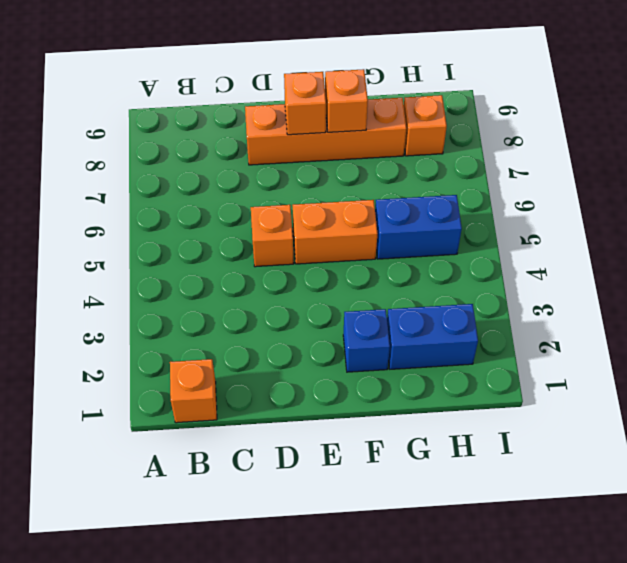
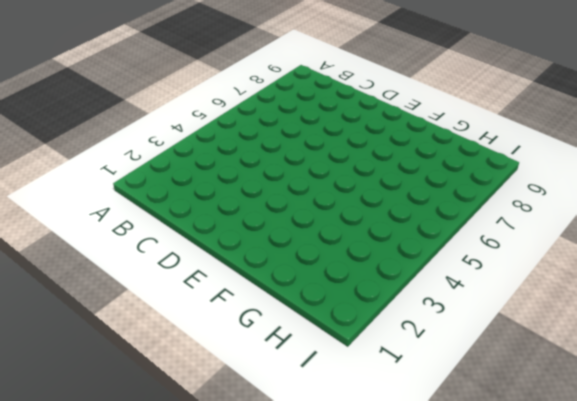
none -> orange 1x1 brick [170,359,217,423]
none -> orange 1x1 brick [251,205,294,267]

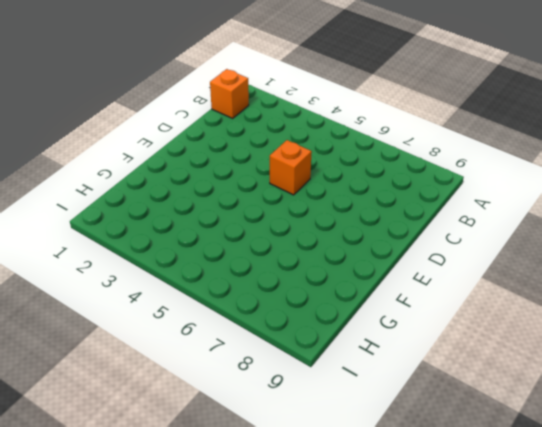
none -> orange 1x4 brick [245,98,406,165]
none -> orange 1x2 brick [292,200,378,264]

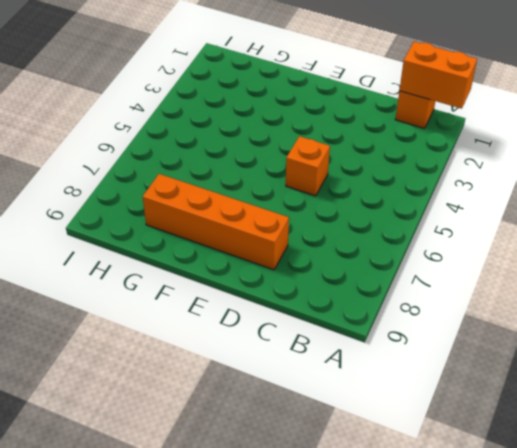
orange 1x2 brick [399,41,477,109] -> orange 1x2 brick moved to [292,200,378,264]
none -> blue 1x1 brick [343,309,390,372]
none -> blue 1x2 brick [387,304,478,369]

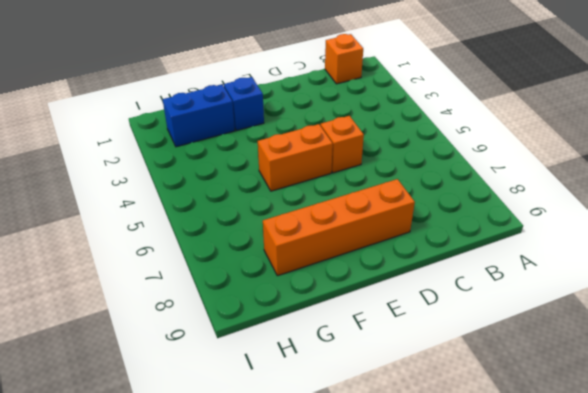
none -> blue 1x2 brick [375,195,462,259]
none -> orange 1x1 brick [404,95,447,156]

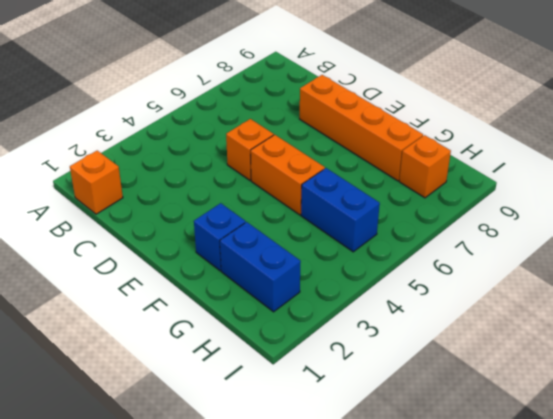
none -> orange 1x1 brick [284,72,326,135]
none -> orange 1x1 brick [325,69,368,132]

